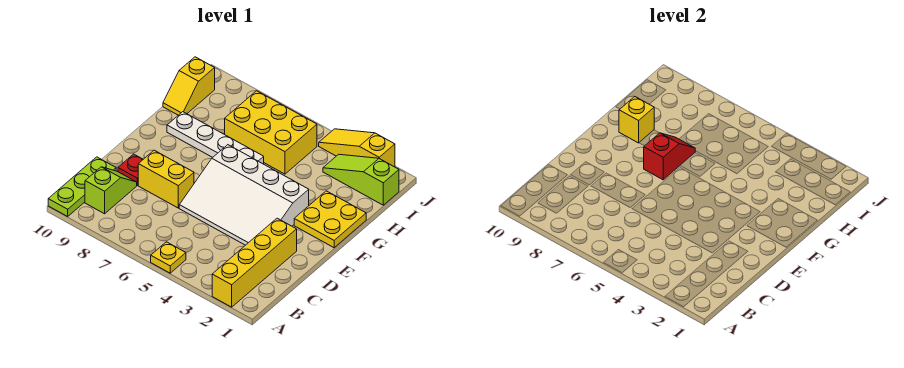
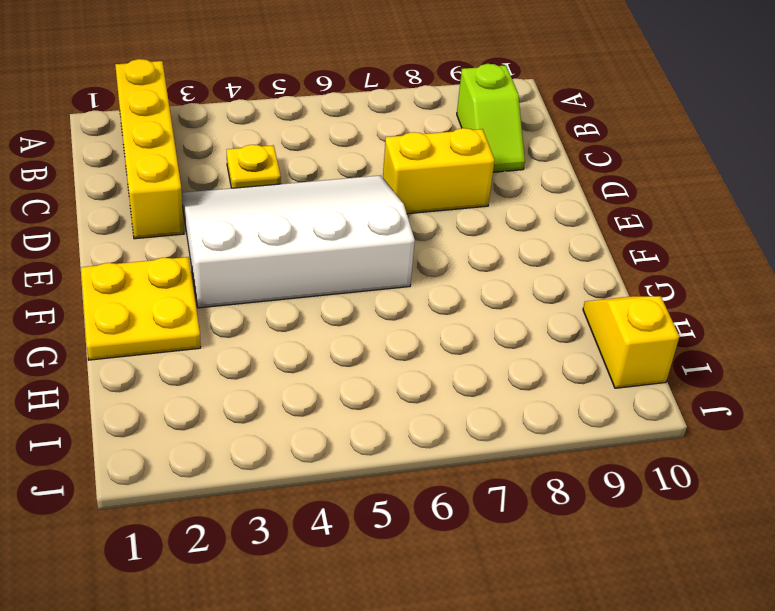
yellow 1x1 plate [227,145,281,188] -> yellow 1x1 plate moved to [151,242,186,273]
none -> lime 1x3 plate [48,157,116,216]
none -> red 1x1 plate [118,154,143,185]
none -> white 1x4 plate [167,112,264,164]

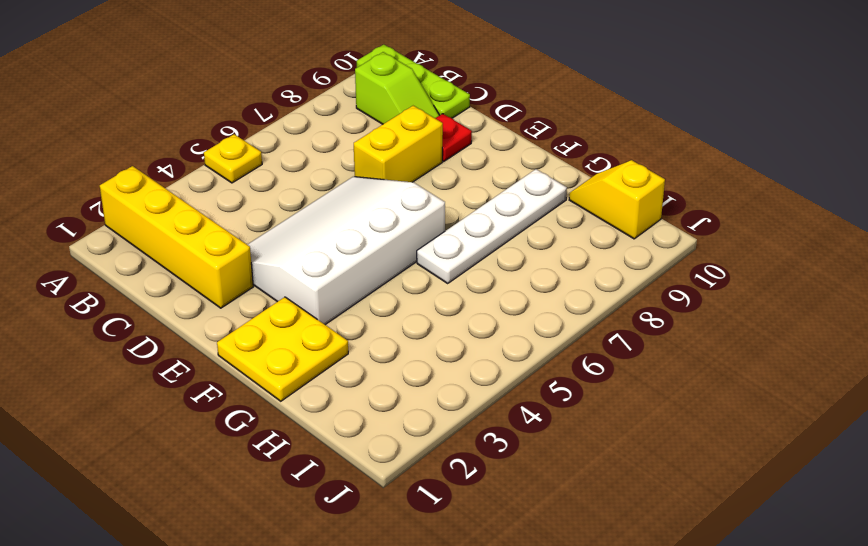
none -> yellow 2x3 brick [225,91,317,174]
none -> lime 1x3 slope [323,154,399,205]
none -> yellow 1x3 slope [319,129,395,167]

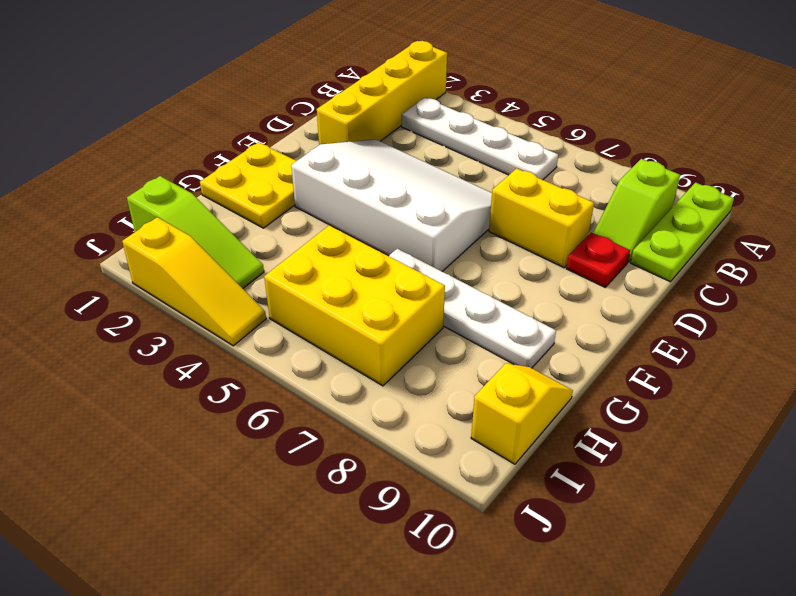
white 1x4 plate [402,97,558,180] -> none
none -> yellow 1x1 plate [151,242,186,273]
none -> red 1x2 slope [644,133,695,180]
none -> yellow 1x1 brick [619,97,654,143]

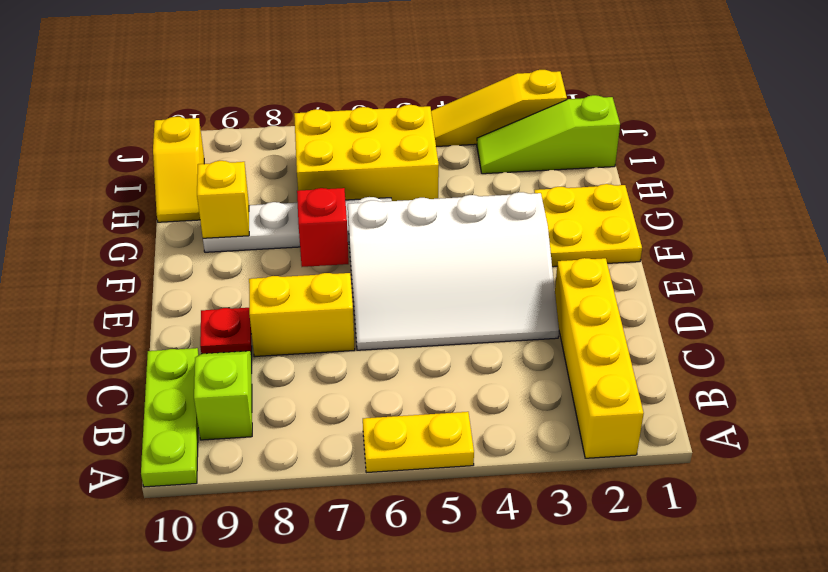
yellow 1x2 plate [363,412,474,473] -> yellow 1x1 plate [151,242,186,273]

